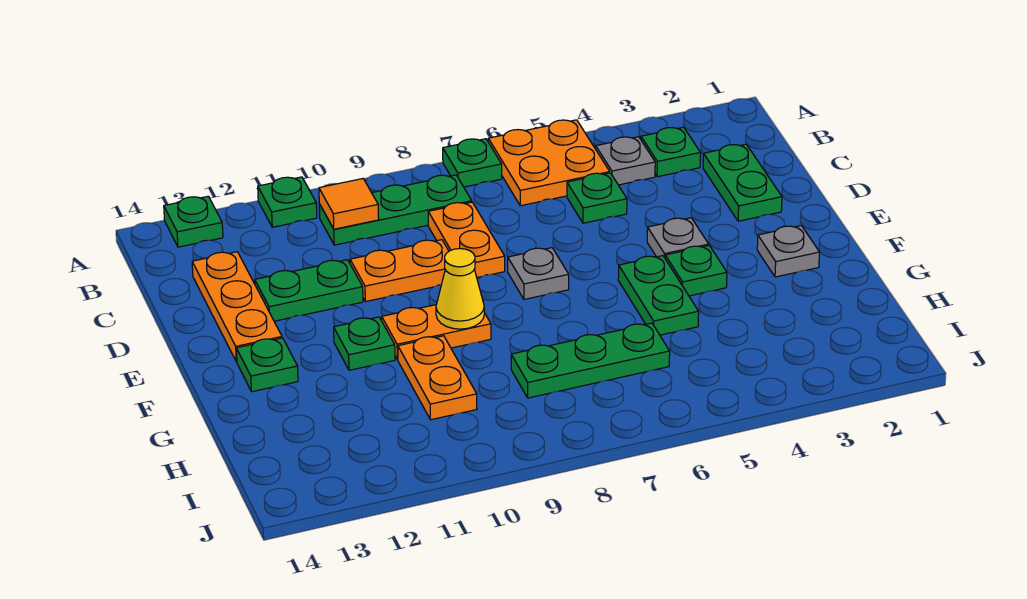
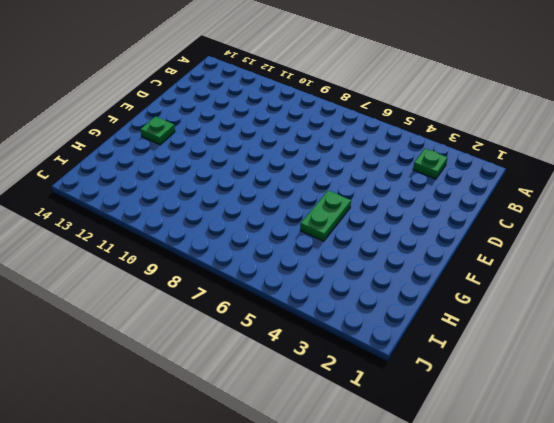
none -> orange 2x2 plate [488,120,610,206]
none -> green 1x1 plate [443,139,502,187]
none -> green 1x1 plate [258,177,317,227]

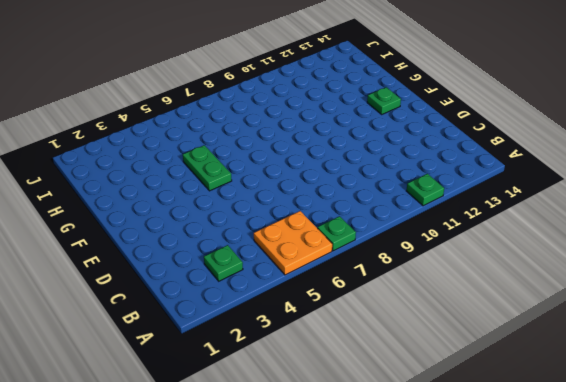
none -> green 1x1 plate [164,196,223,247]
none -> grey 1x1 plate [596,137,655,185]
none -> green 1x3 plate [319,175,472,245]

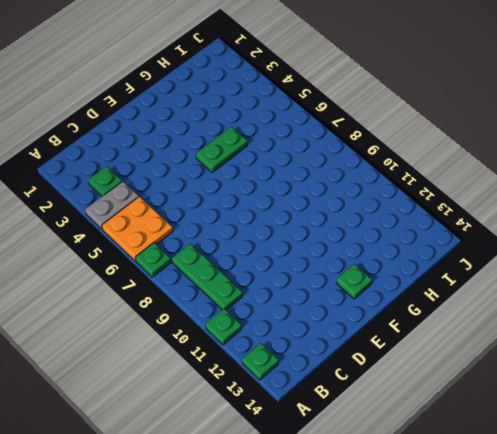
grey 1x2 plate [85,181,139,229] -> grey 1x1 plate [596,137,655,185]
none -> green 1x2 plate [703,144,782,221]
none -> green 1x1 plate [567,173,627,223]
none -> orange 1x2 plate [428,202,505,278]

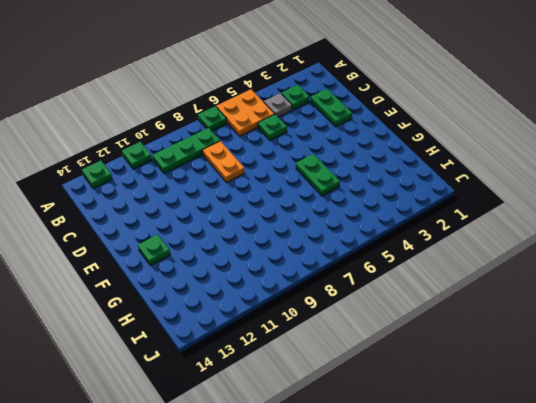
none -> orange 1x3 plate [192,252,282,362]
none -> orange 1x2 plate [350,240,449,302]
none -> green 1x2 plate [255,260,363,321]

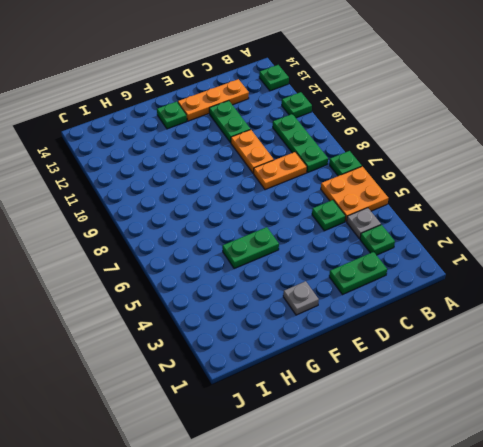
none -> grey 1x1 plate [647,218,709,258]
none -> grey 1x1 plate [508,248,569,299]
none -> green 1x1 plate [665,246,727,296]

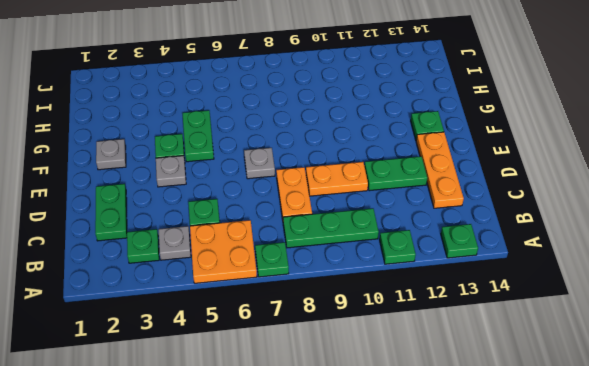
none -> orange 1x2 plate [382,305,491,360]
none -> green 1x1 plate [334,317,395,370]
none -> orange 1x2 plate [398,336,477,420]

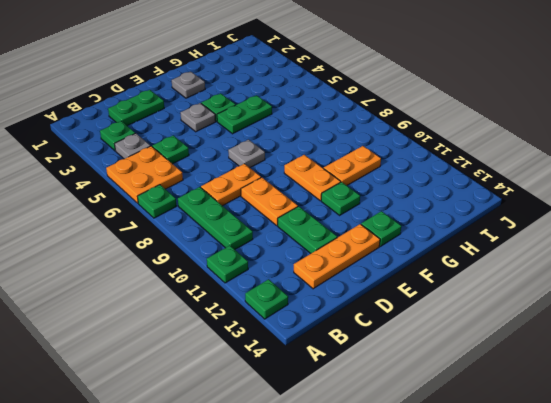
none -> green 1x3 plate [511,323,670,398]
none -> orange 1x1 tile [319,179,379,229]
none -> yellow 1x1 cone [436,249,484,329]

